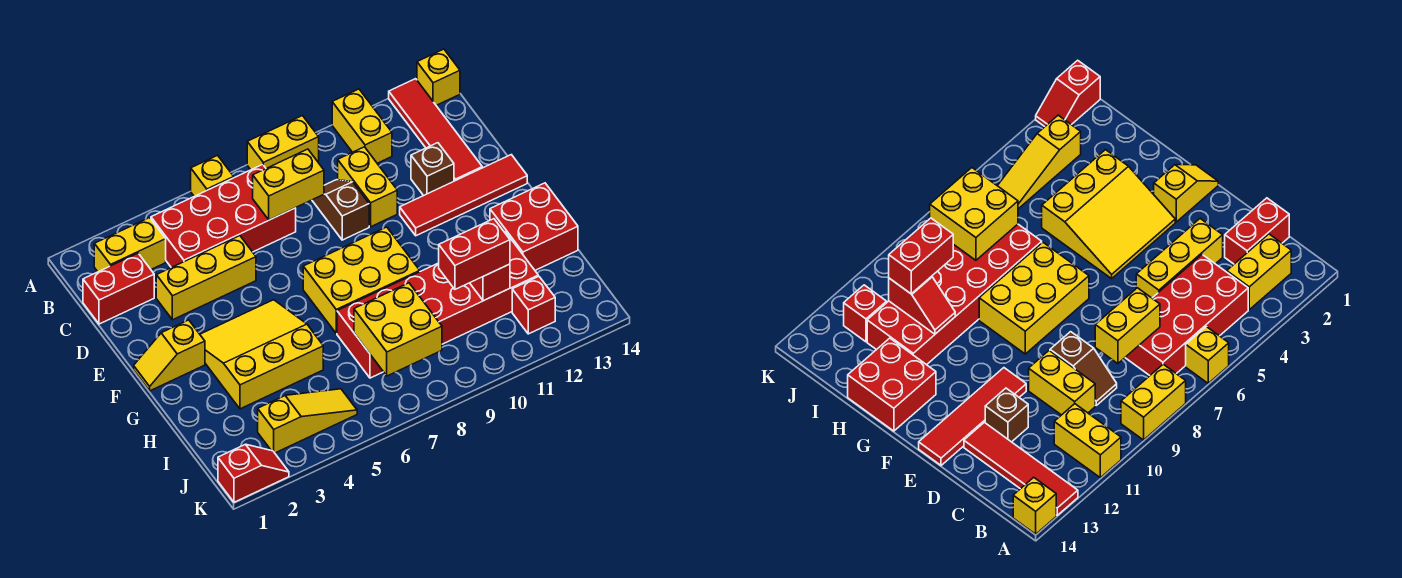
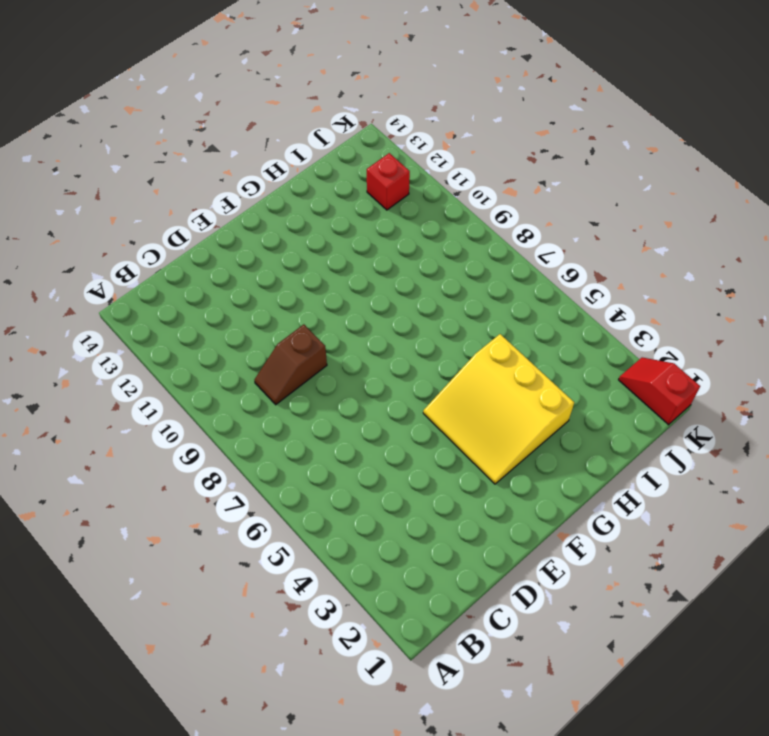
none -> yellow 1x1 brick [191,156,234,196]
none -> yellow 1x2 brick [247,116,319,170]
none -> yellow 1x2 brick [332,89,392,163]

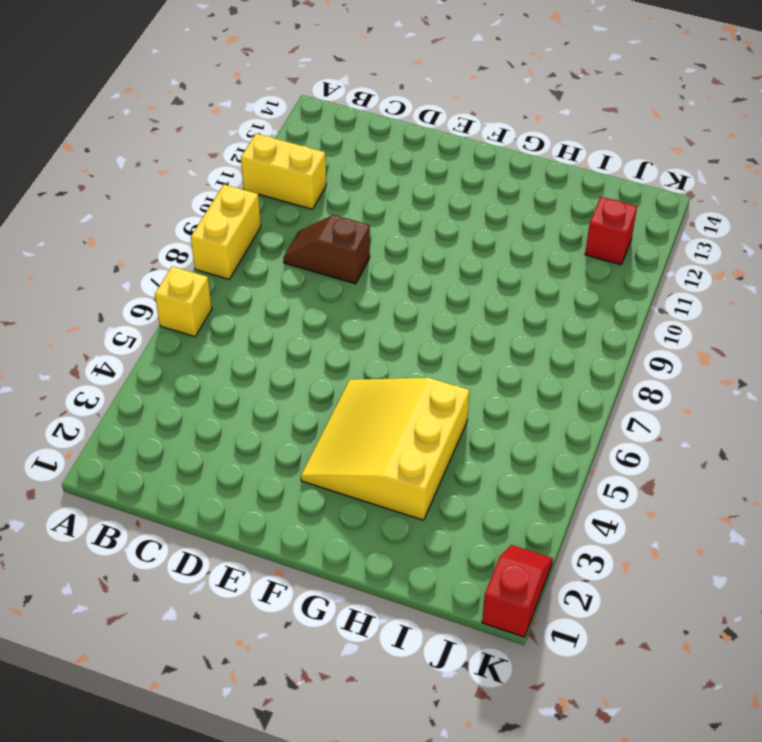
none -> red 1x4 tile [389,79,482,181]
none -> yellow 1x1 brick [417,49,460,105]
none -> yellow 1x2 brick [94,218,166,272]

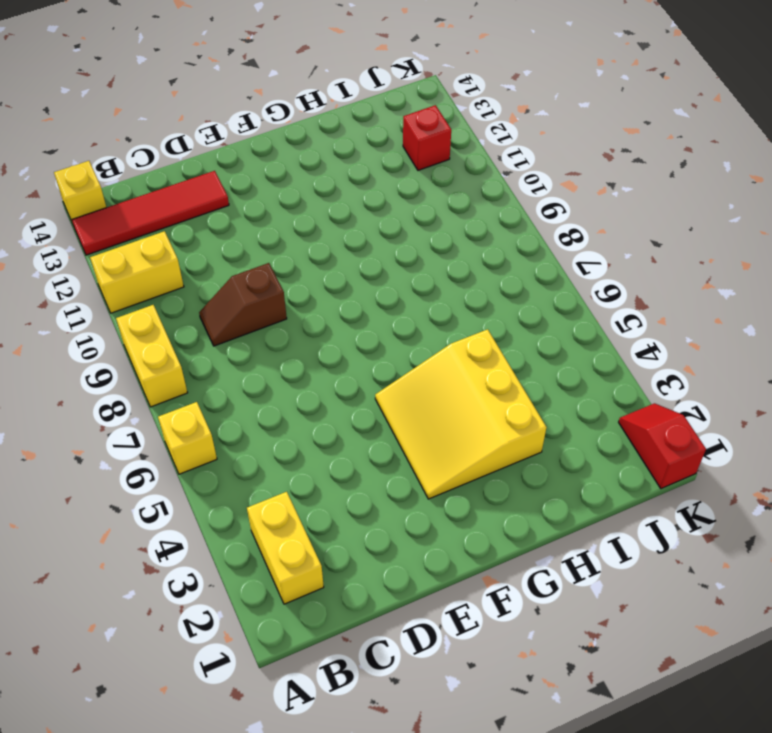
none -> red 2x4 brick [151,164,296,268]
none -> red 1x2 brick [83,253,154,324]
none -> yellow 1x2 brick [338,147,397,227]

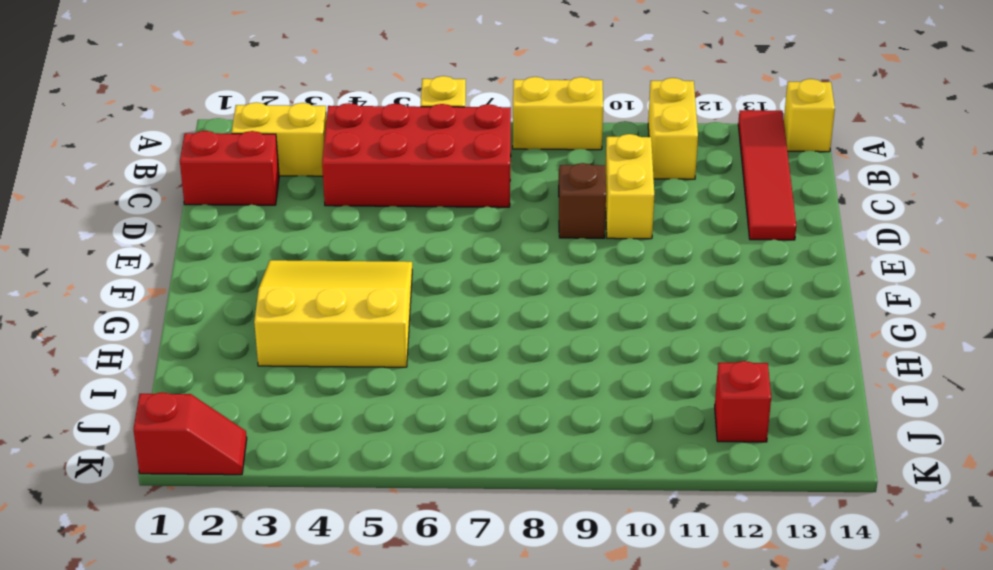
none -> yellow 1x3 brick [156,236,256,320]
none -> brown 1x1 brick [411,143,454,196]
none -> red 1x4 tile [400,155,527,236]

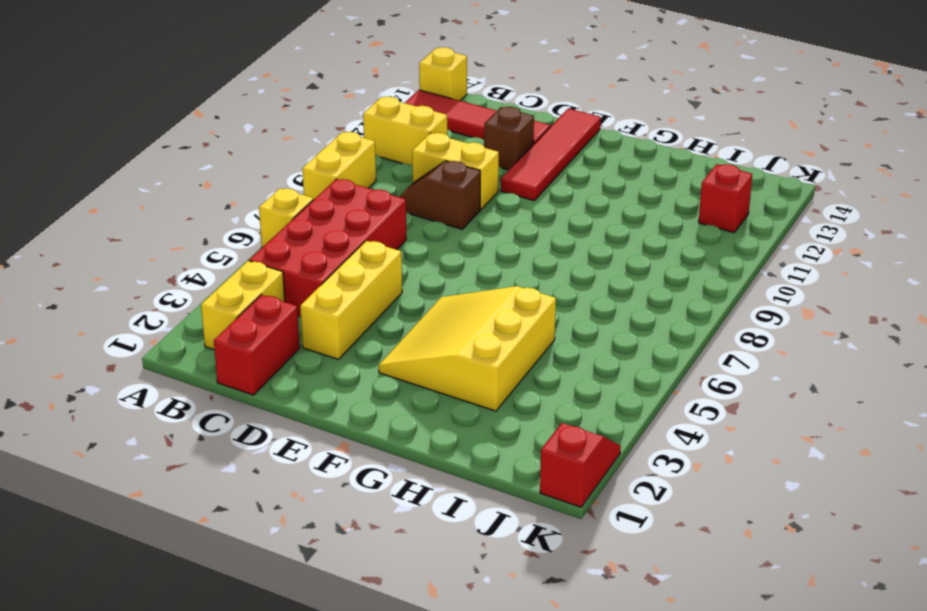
none -> yellow 1x2 slope [134,320,205,391]
none -> yellow 2x3 brick [303,227,420,333]
none -> red 2x2 brick [490,183,578,270]

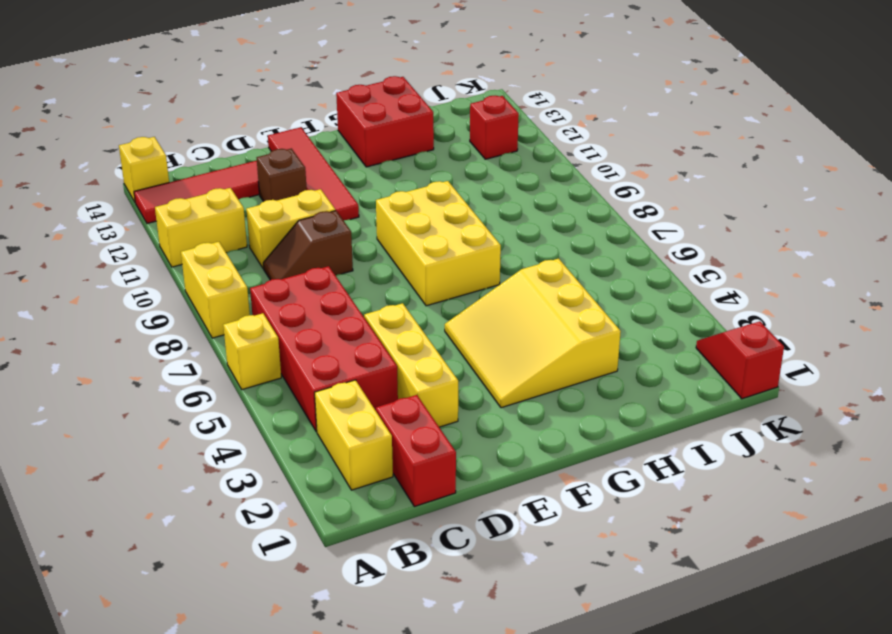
none -> yellow 1x2 slope [134,320,205,391]
none -> red 2x6 brick [337,232,538,378]
none -> yellow 1x3 slope [258,389,357,453]

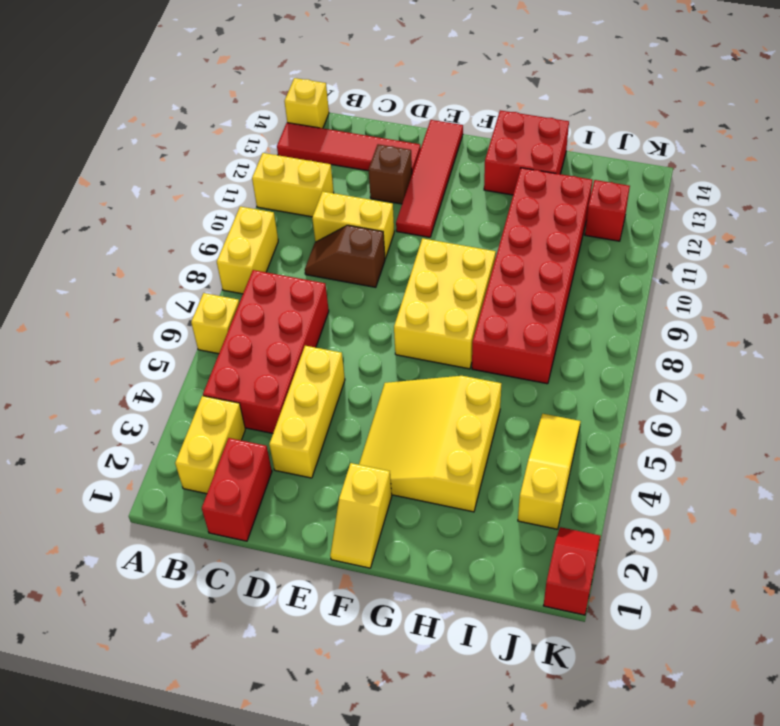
none -> yellow 1x2 brick [253,149,324,220]
none -> red 1x2 slope [470,264,510,301]
none -> yellow 2x2 brick [354,283,442,376]

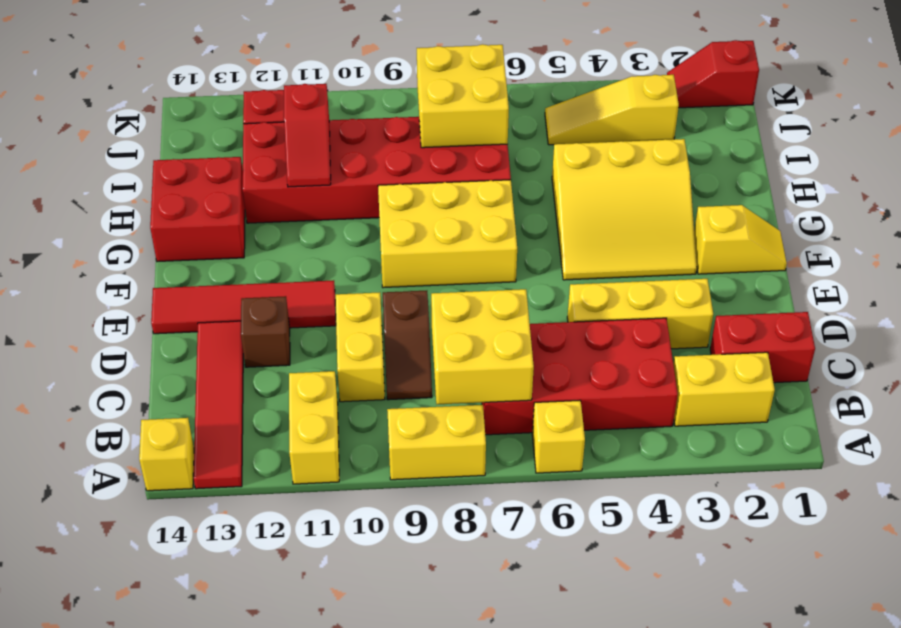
yellow 2x2 brick [431,289,534,404] -> yellow 1x2 brick [253,149,324,220]
none -> red 1x2 brick [439,219,510,289]

